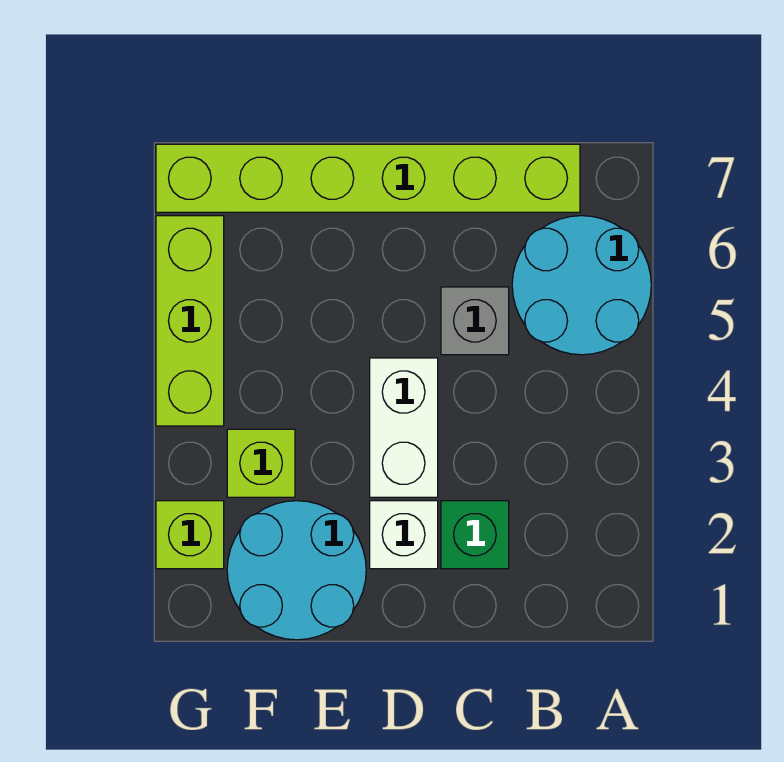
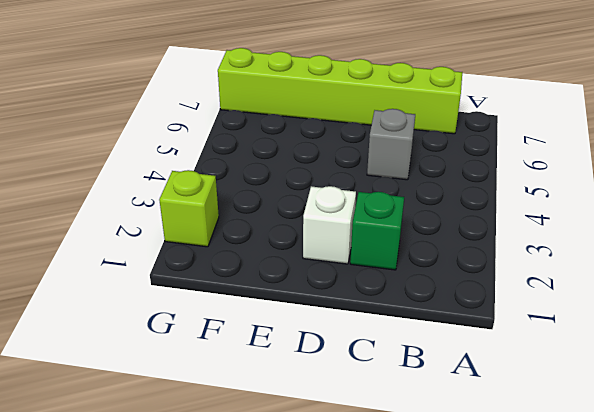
none -> cyan 2x2 round brick [512,216,651,355]
none -> white 1x2 brick [370,358,438,497]

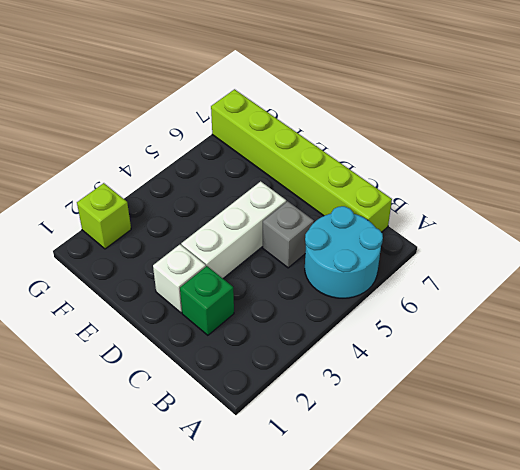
white 1x3 brick [181,181,286,278] -> white 1x2 brick [370,358,438,497]
none -> cyan 2x2 round brick [227,501,366,640]
none -> lime 1x1 brick [227,429,295,497]

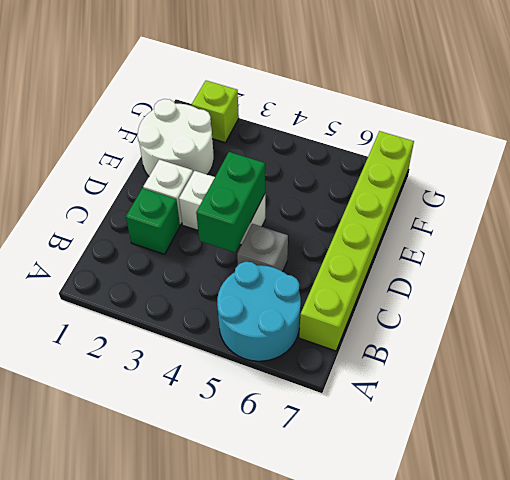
green 1x2 brick [196,152,265,252] -> none
white 2x2 round brick [137,99,214,176] -> cyan 2x2 round brick [227,501,366,640]
none -> lime 1x1 brick [227,429,295,497]
none -> lime 1x3 brick [156,216,224,426]

